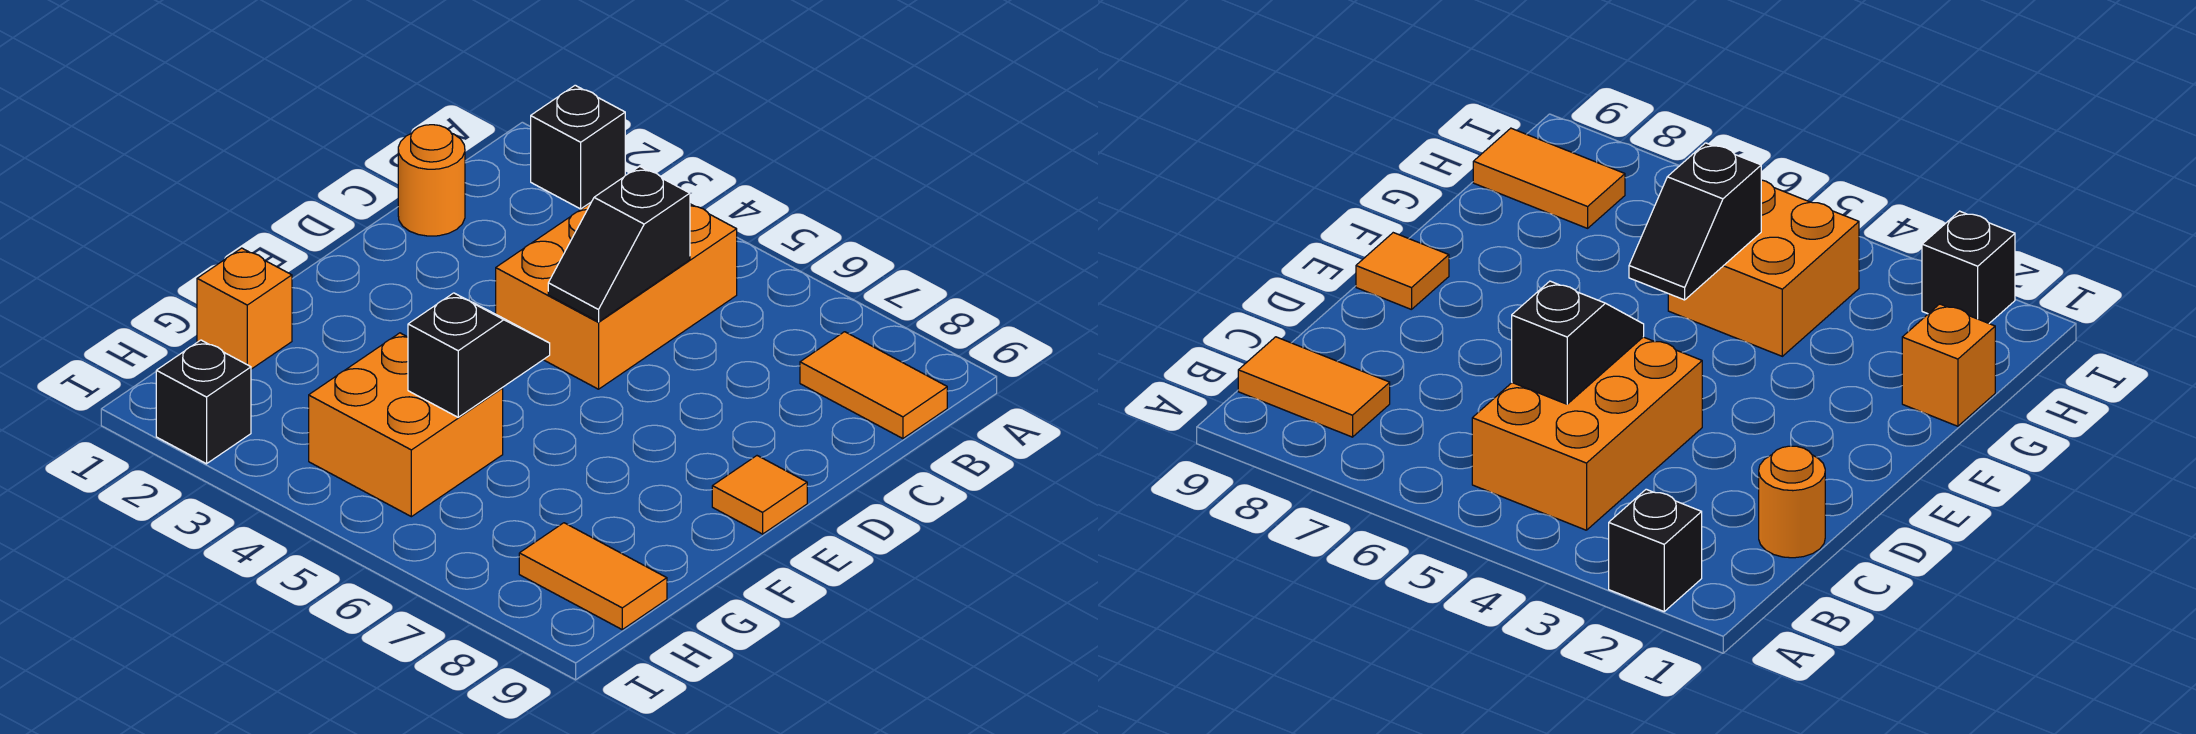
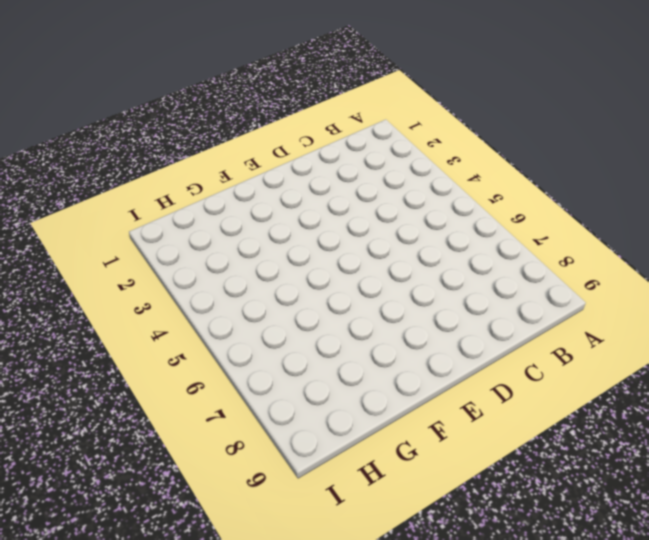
none -> black 1x1 brick [531,85,625,209]
none -> orange 2x3 brick [496,203,737,389]

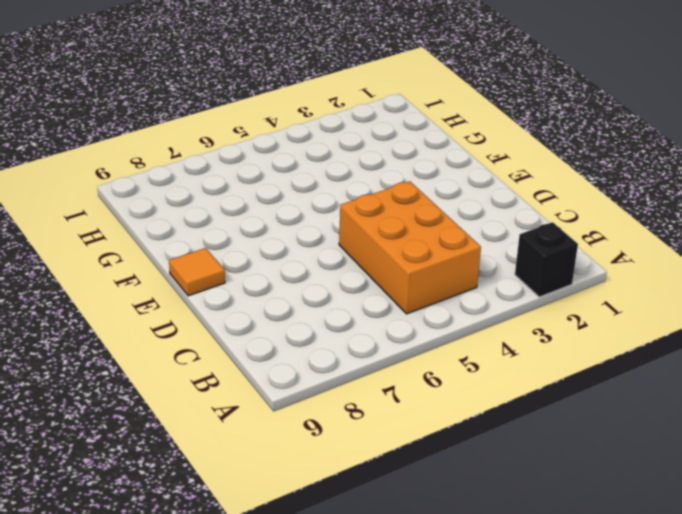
none -> orange 1x2 tile [800,332,947,439]
none -> orange 1x1 round brick [398,125,465,236]

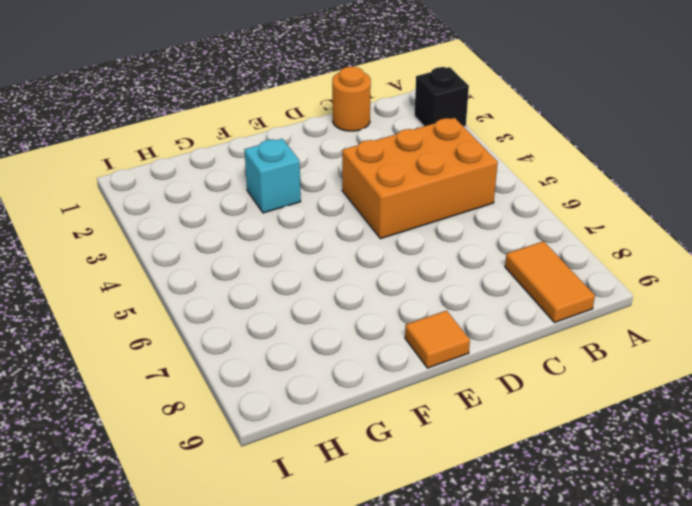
cyan 1x1 brick [244,139,301,213] -> none
none -> orange 1x1 brick [197,248,292,369]
none -> orange 2x2 brick [309,333,503,517]

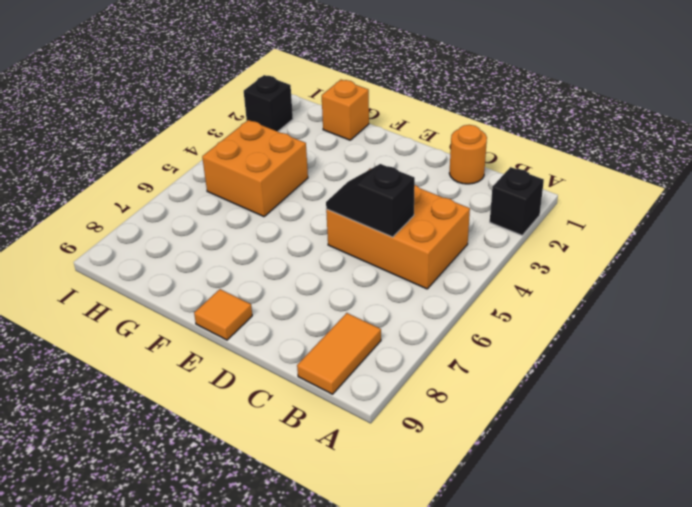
none -> orange 1x2 tile [519,523,667,629]
none -> black 1x2 slope [408,293,550,417]

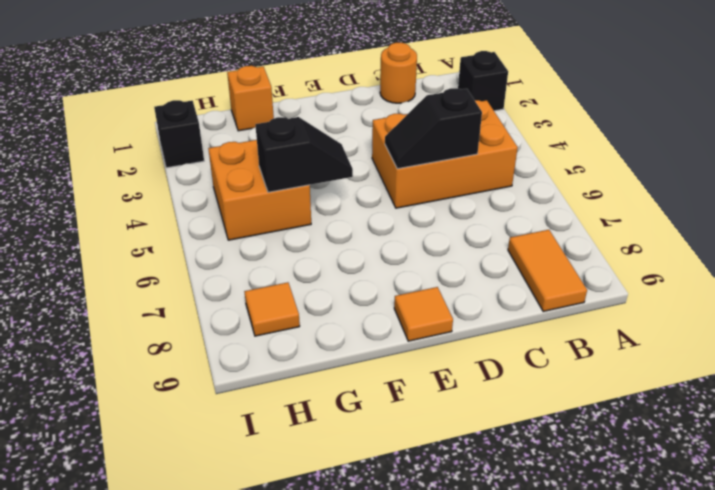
orange 1x1 tile [244,282,300,336] -> orange 1x2 tile [519,523,667,629]

